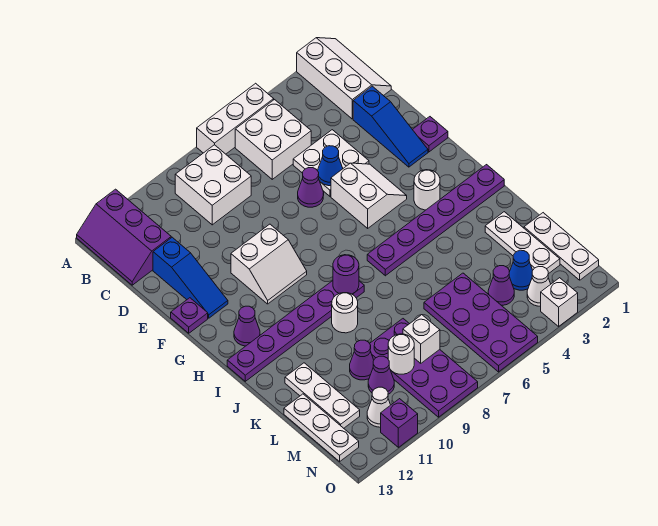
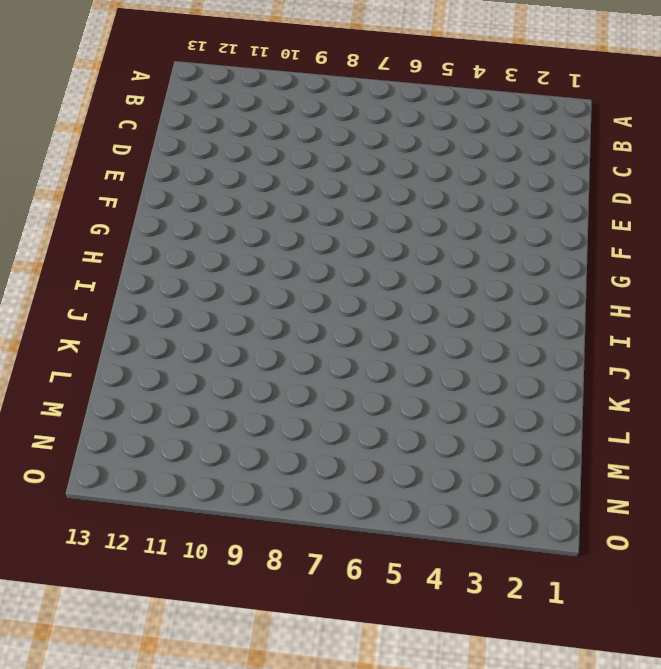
none -> white 2x3 slope [297,38,391,119]
none -> white 1x3 brick [197,83,274,154]
none -> purple 2x3 slope [77,189,171,285]
none -> white 2x2 brick [235,100,311,179]

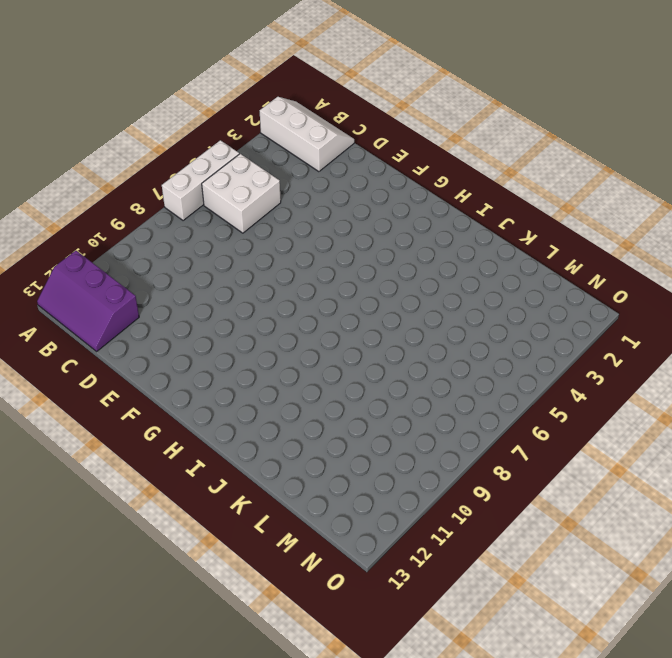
none -> white 2x2 brick [175,145,251,225]
none -> blue 1x3 slope [353,86,428,167]
none -> white 2x2 plate [293,130,369,196]
none -> blue 1x3 slope [153,237,228,318]

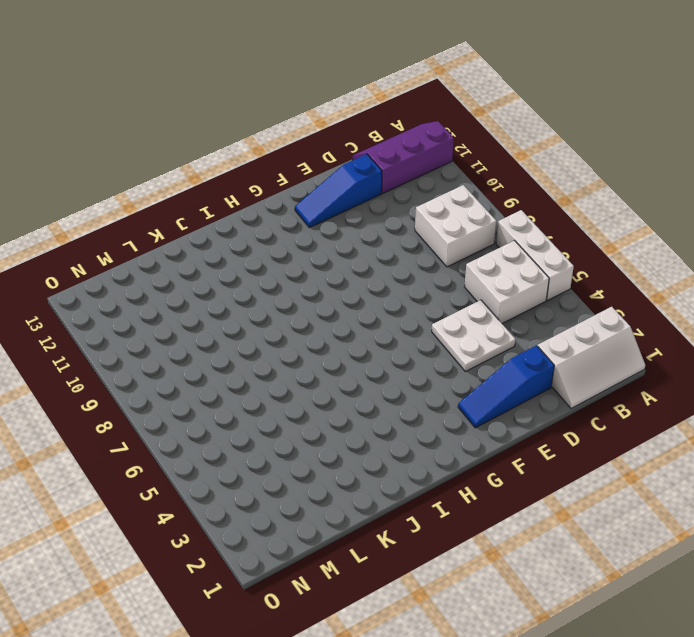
none -> purple 1x1 cone [298,168,324,207]
none -> purple 1x1 plate [412,117,448,152]
none -> white 2x2 slope [331,163,407,228]
none -> white 2x2 slope [231,224,307,304]

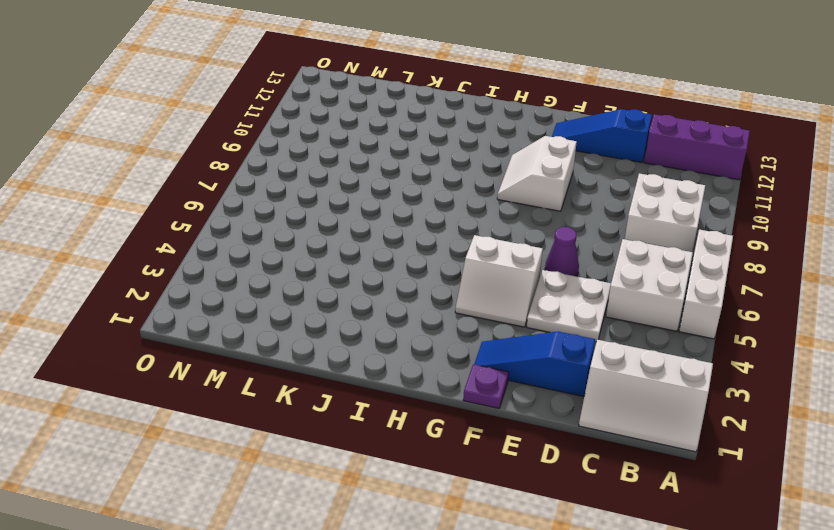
none -> purple 1x1 plate [171,298,208,333]
none -> white 1x1 round brick [414,170,440,210]
none -> purple 1x1 cone [234,306,260,346]
none -> purple 1x6 plate [367,165,504,276]

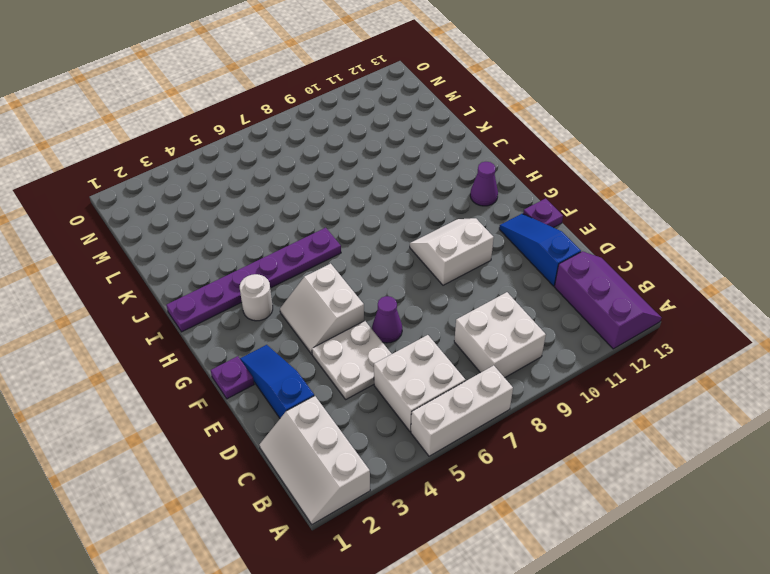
none -> purple 1x6 plate [227,281,364,381]
none -> white 1x1 round brick [332,293,358,333]
none -> white 1x3 plate [485,212,560,274]
none -> white 1x3 plate [285,363,360,428]

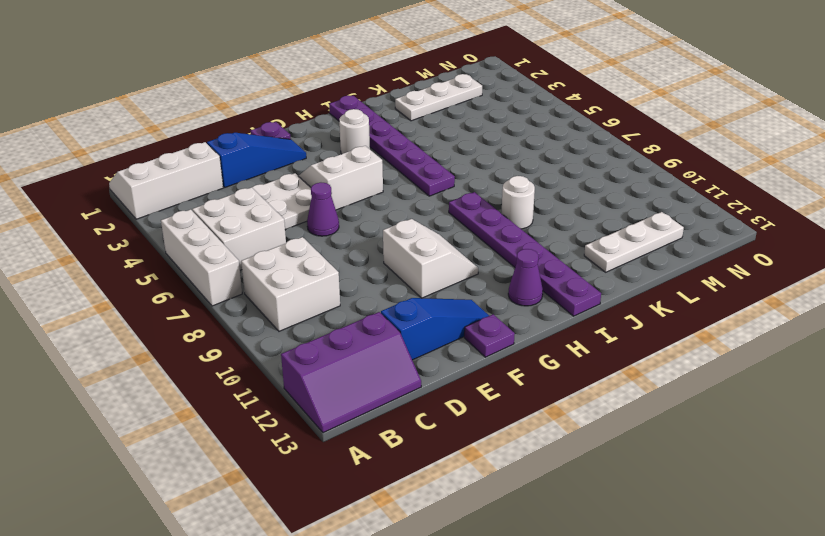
none -> white 1x3 plate [524,213,599,280]
none -> purple 2x4 plate [424,273,538,372]
none -> purple 2x4 plate [370,319,478,417]
none -> purple 1x1 cone [350,340,374,380]

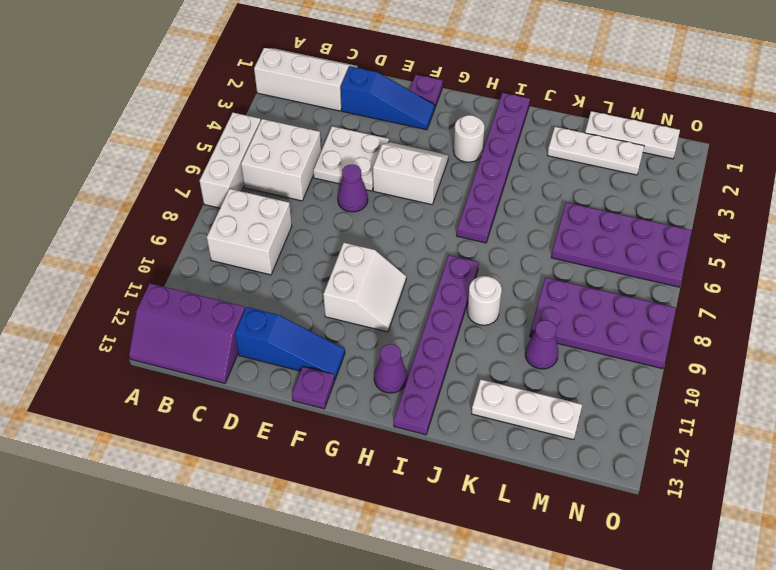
none -> white 1x3 plate [284,394,359,461]
none -> blue 1x1 cone [509,250,533,290]
none -> purple 1x1 cone [488,266,514,305]
none -> purple 1x1 cone [368,356,394,394]

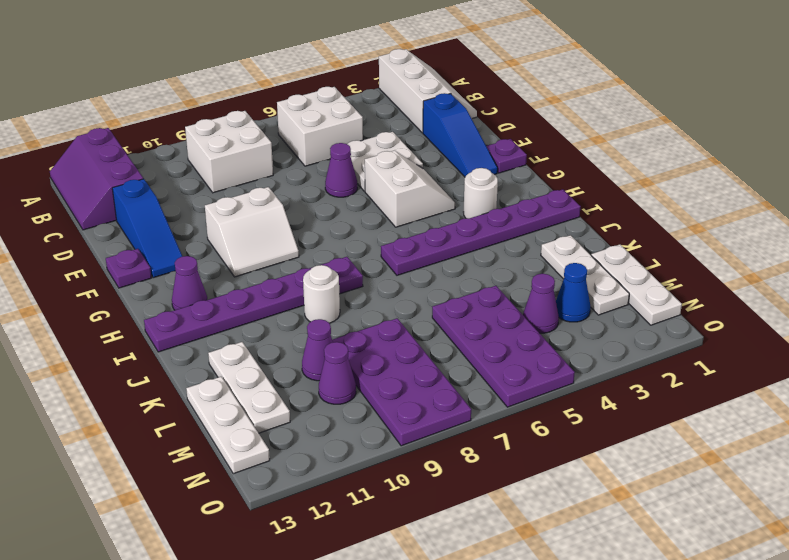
none -> white 1x3 brick [197,83,274,154]
none -> white 1x1 cone [527,266,551,306]
none -> white 1x1 cone [367,387,390,427]
none -> white 1x1 brick [541,278,578,326]

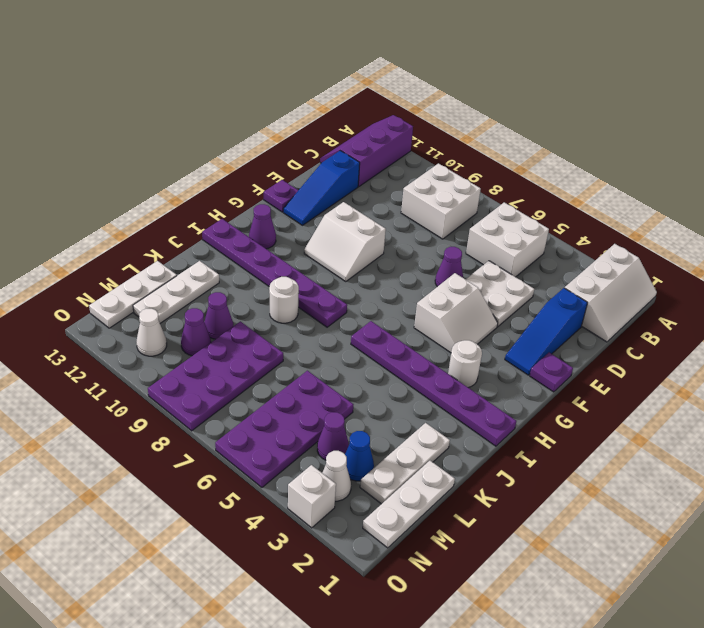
none -> white 1x3 brick [197,83,274,154]
none -> purple 1x1 brick [381,399,418,447]
none -> blue 1x1 cone [318,146,343,186]
none -> purple 1x1 round brick [333,255,359,294]

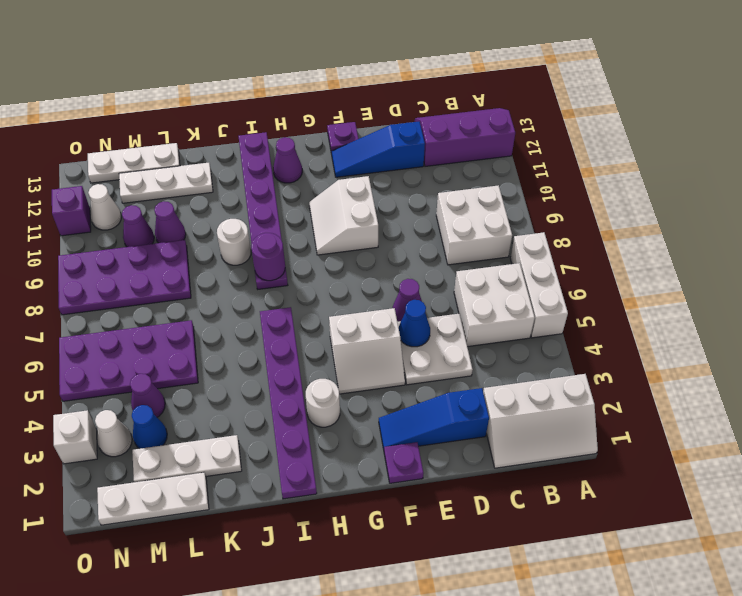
none -> white 1x1 brick [403,315,440,363]
none -> white 1x1 round brick [388,334,414,374]

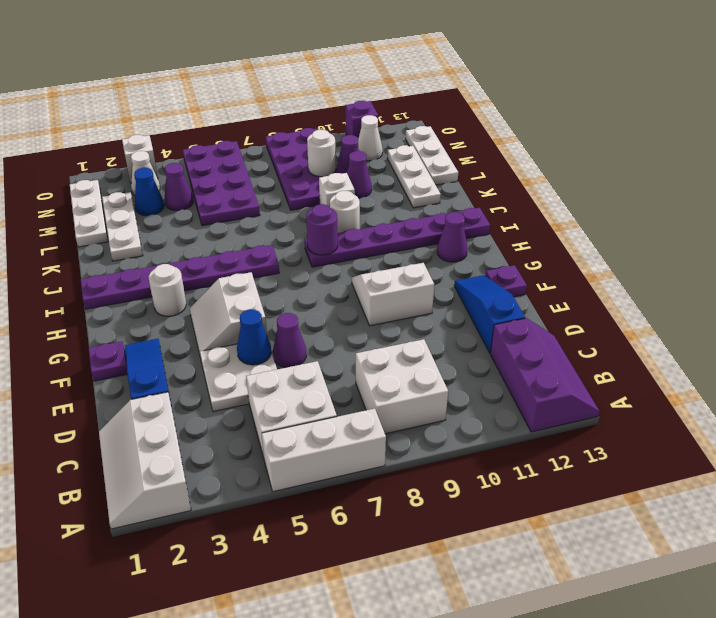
white 1x1 brick [319,173,355,207] -> white 1x1 brick moved to [403,315,440,363]

